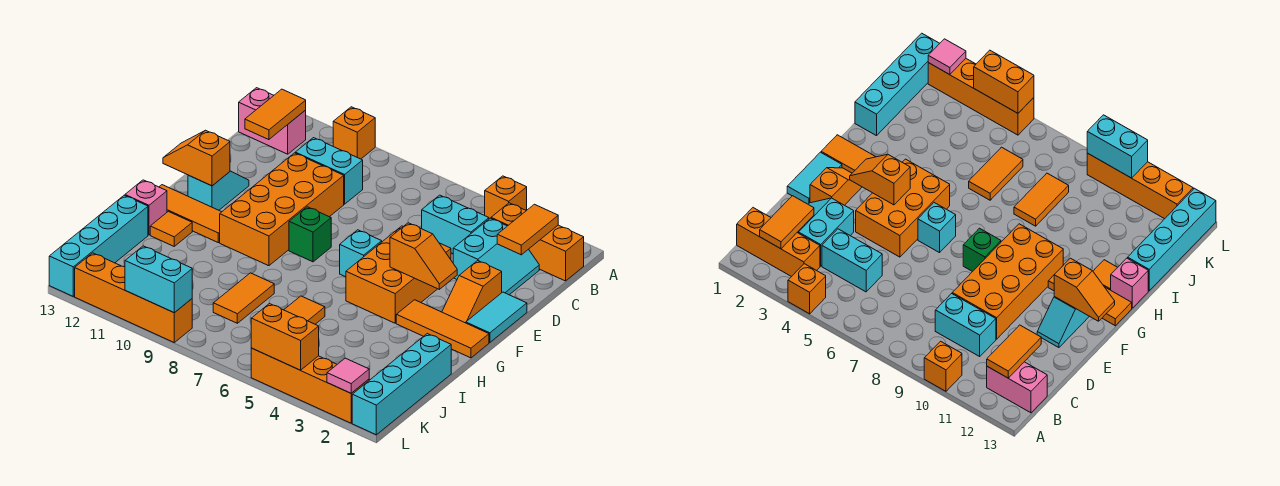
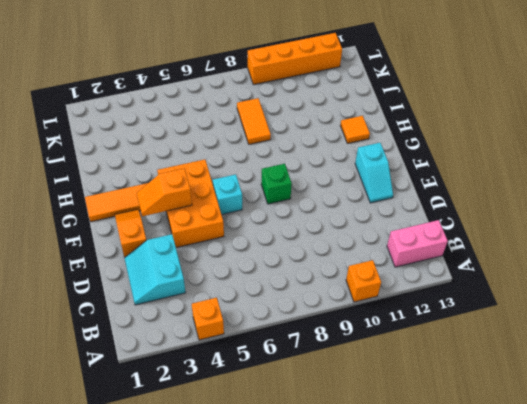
none -> orange 1x3 brick [491,203,584,281]
none -> cyan 1x2 brick [422,195,489,254]
none -> cyan 1x2 brick [295,138,363,204]
none -> orange 2x4 brick [220,153,344,266]

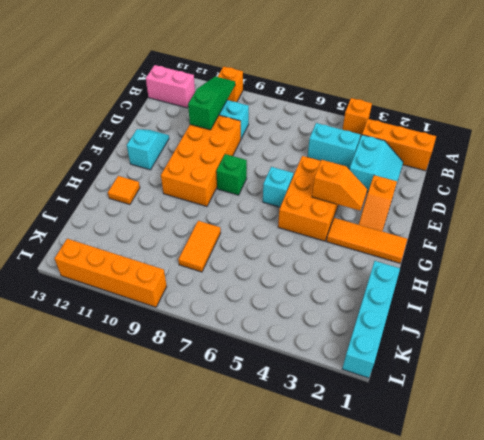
green 1x3 slope [188,76,235,130] -> none
none -> cyan 1x2 tile [466,292,527,342]
none -> orange 1x3 tile [159,185,221,243]
none -> pink 1x1 brick [125,180,167,235]
none -> orange 1x2 tile [284,296,325,324]

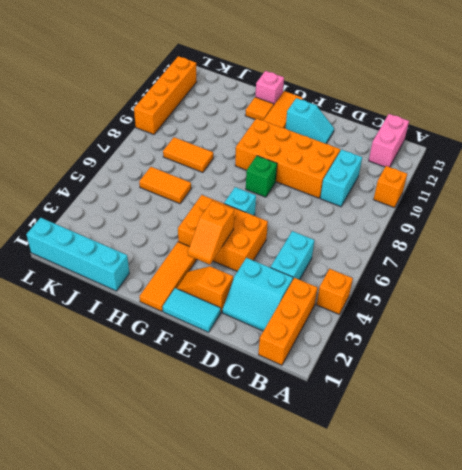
none -> cyan 1x4 brick [49,195,148,296]
none -> orange 1x4 brick [251,348,369,423]
none -> orange 1x2 tile [497,204,558,255]
none -> orange 1x2 tile [245,89,306,140]

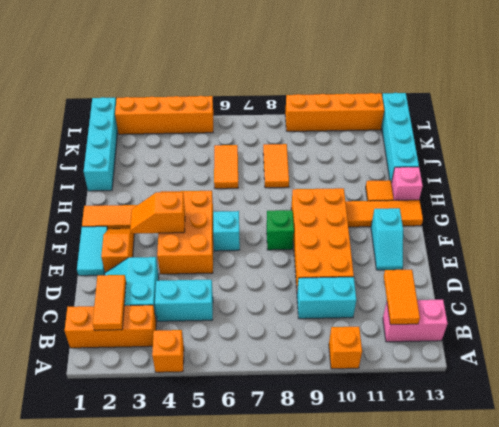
none -> orange 1x2 slope [163,130,230,186]
none -> pink 1x1 tile [327,358,369,393]
none -> orange 1x2 brick [251,303,319,370]
none -> cyan 1x2 brick [125,246,192,313]

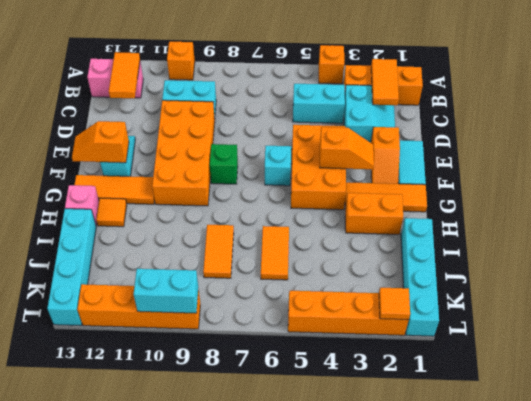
orange 1x2 brick [345,193,403,234] -> orange 1x2 brick moved to [251,303,319,370]
orange 1x1 tile [379,288,410,320] -> pink 1x1 tile [327,358,369,393]

